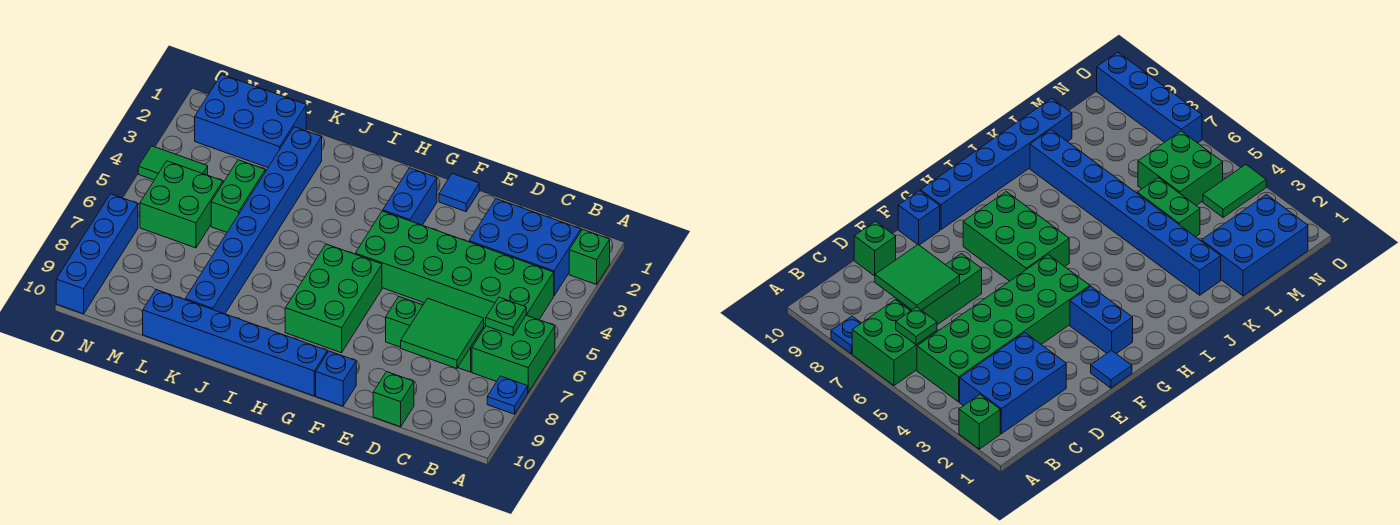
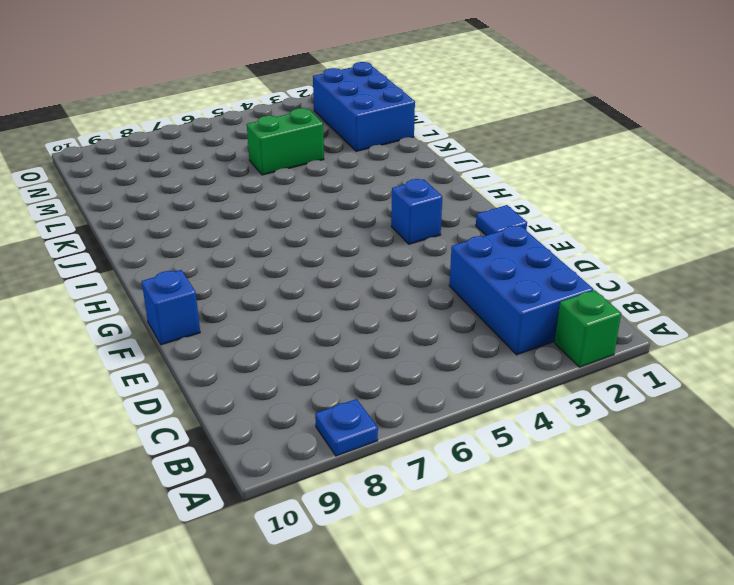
blue 1x1 brick [391,179,442,244] -> blue 1x2 brick [383,168,437,225]
none -> green 2x2 brick [472,315,555,392]
none -> green 2x6 brick [355,211,554,325]
none -> green 1x3 brick [386,297,484,372]

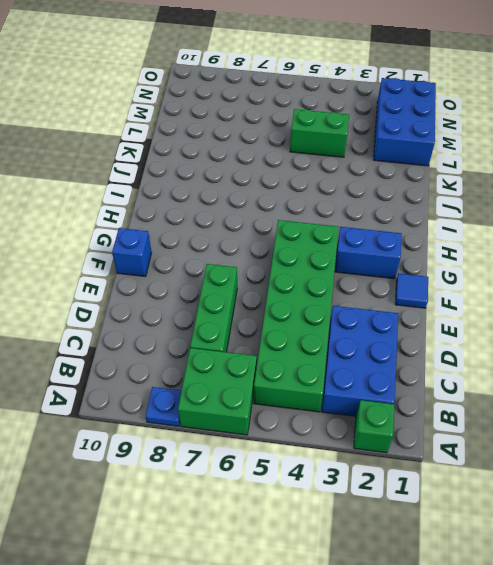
none -> green 1x1 brick [373,372,414,427]
none -> green 2x3 brick [285,244,382,353]
none -> blue 1x6 brick [143,290,327,396]

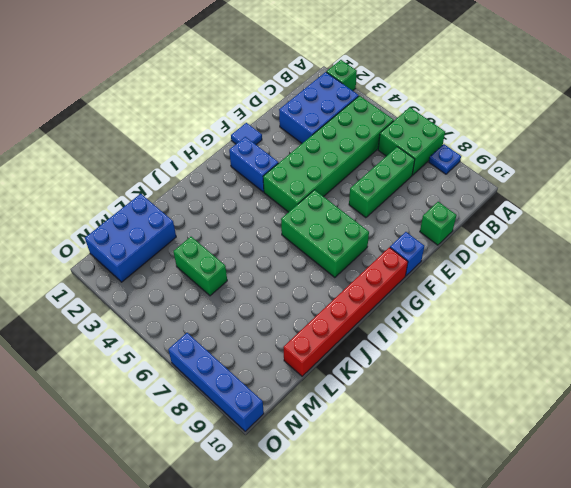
red 1x6 brick [283,247,408,376] -> blue 1x6 brick [143,290,327,396]
none -> blue 1x8 brick [185,127,322,314]
none -> green 2x2 brick [140,161,223,248]
none -> green 1x2 tile [138,146,208,180]

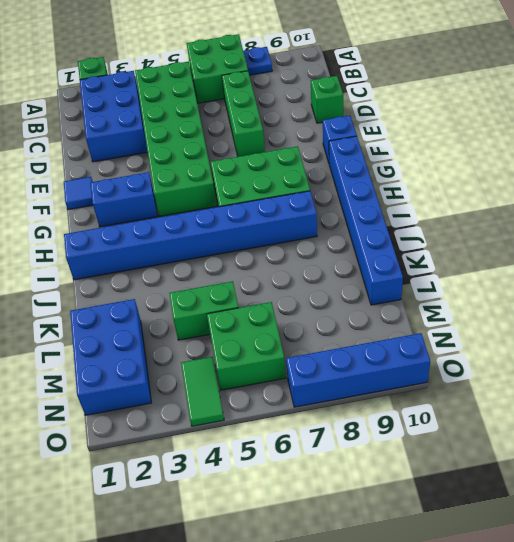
blue 1x8 brick [64,191,317,280] -> blue 1x8 brick moved to [185,127,322,314]
none -> green 1x1 plate [486,297,526,335]
none -> green 2x2 tile [401,298,484,368]

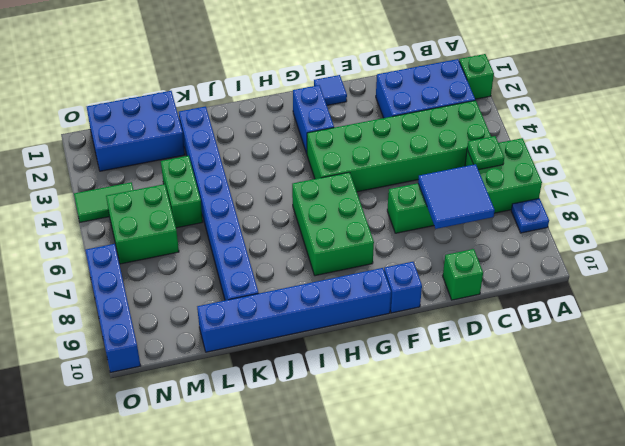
blue 2x2 tile [418,164,495,229] -> green 2x2 tile [401,298,484,368]

